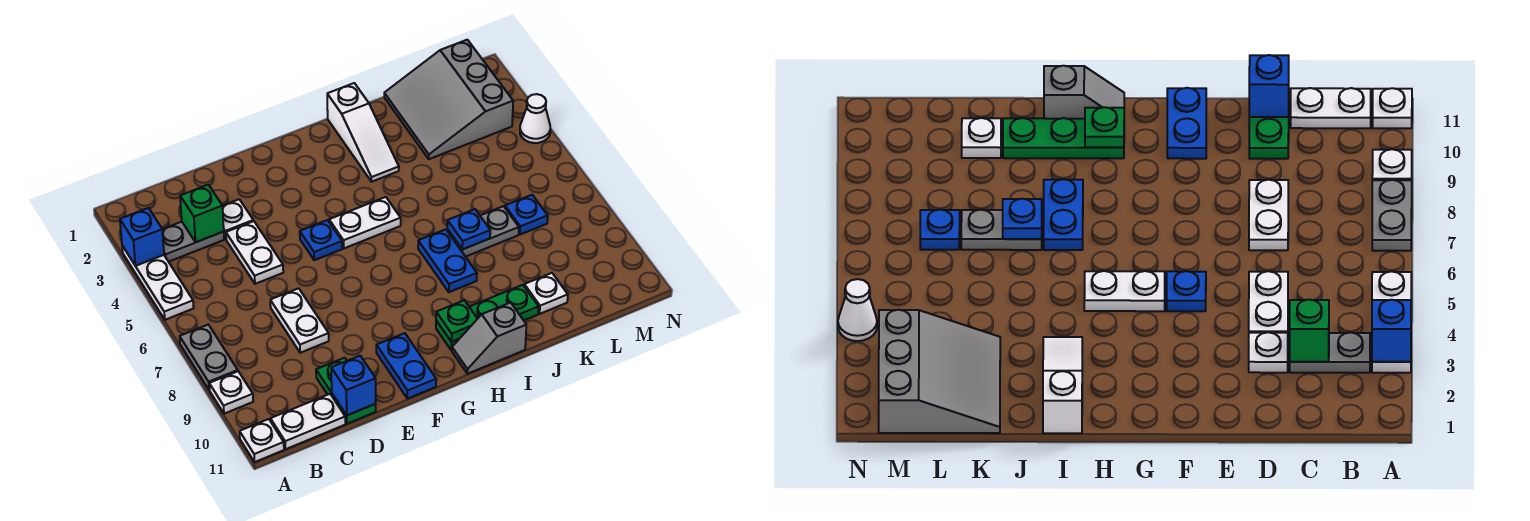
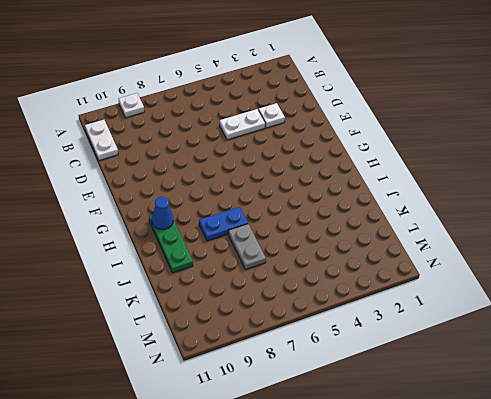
blue 1x1 cone [152,197,173,230] -> green 1x1 plate [436,300,477,342]
none -> white 1x3 plate [122,246,194,320]
none -> grey 1x2 plate [180,325,238,390]
none -> white 1x1 plate [240,419,284,462]

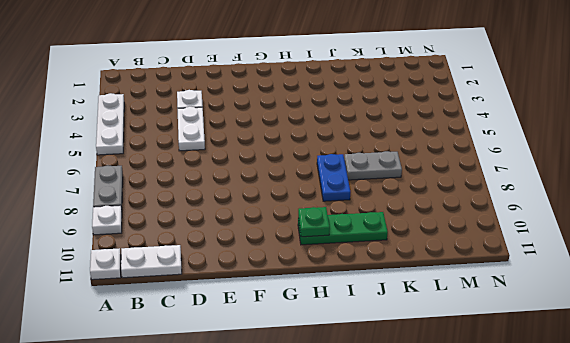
none -> grey 1x2 plate [162,222,224,262]
none -> white 1x2 plate [270,288,329,353]
none -> green 1x2 plate [316,358,376,424]

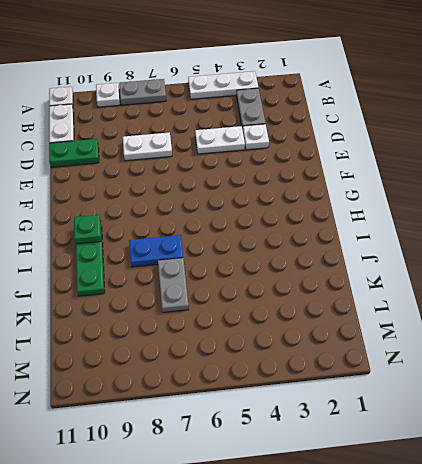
none -> blue 1x1 plate [300,220,342,260]
none -> blue 1x2 plate [376,333,436,399]
none -> white 1x2 plate [329,197,401,248]

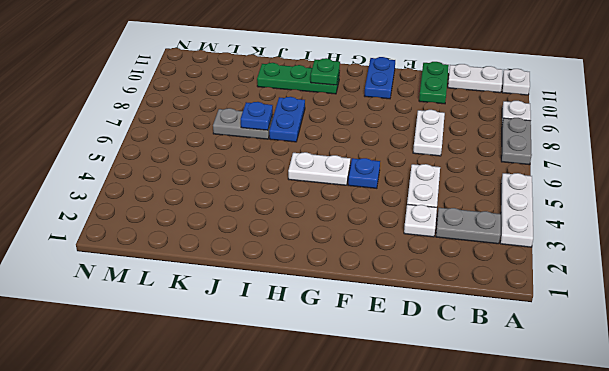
none -> grey 1x2 slope [452,303,526,374]
none -> white 1x3 slope [327,83,399,182]
none -> grey 3x3 slope [384,40,513,159]

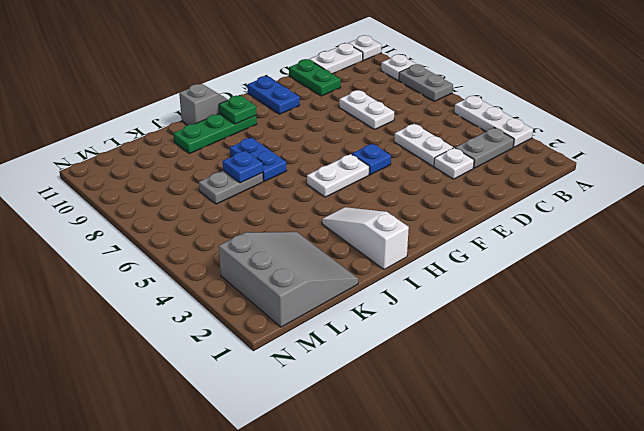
none -> white 1x1 plate [524,273,568,314]
none -> blue 1x1 plate [505,195,548,235]
none -> white 1x1 cone [520,94,550,143]

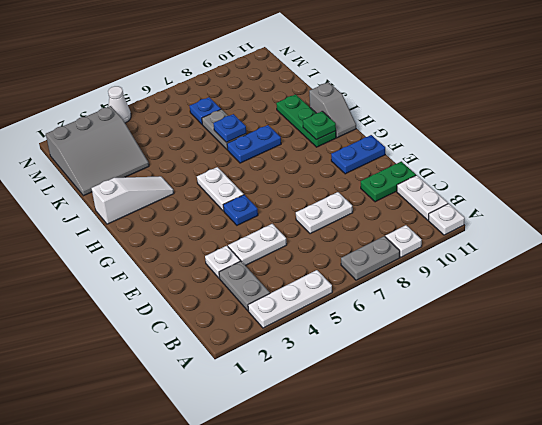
none -> white 1x1 plate [524,273,568,314]
none -> blue 1x1 brick [120,208,164,266]
none -> green 1x1 brick [180,185,224,242]

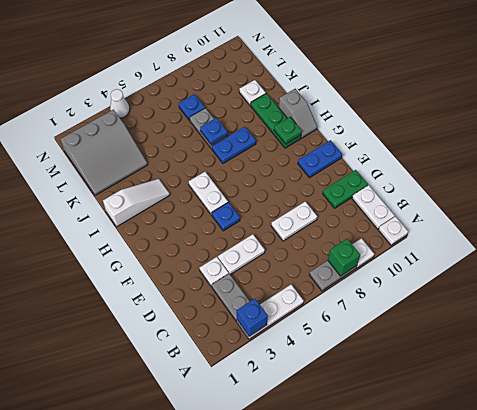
green 1x1 brick [328,239,360,276] -> green 1x1 brick moved to [180,185,224,242]
none -> blue 1x1 brick [331,356,376,415]

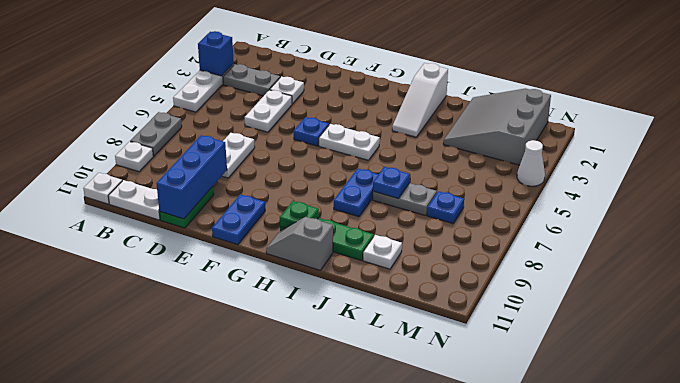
blue 1x3 brick [156,135,227,219] -> blue 1x1 brick [331,356,376,415]
none -> green 1x1 brick [180,185,224,242]

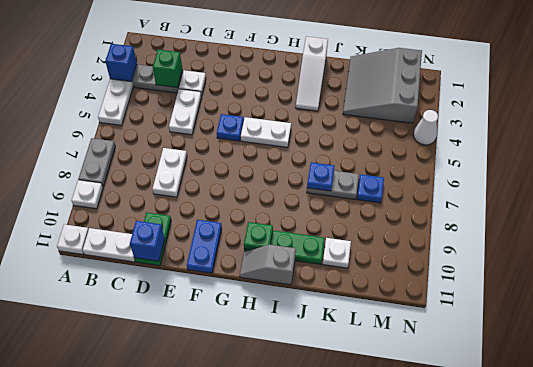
none -> blue 1x2 plate [418,229,477,292]

